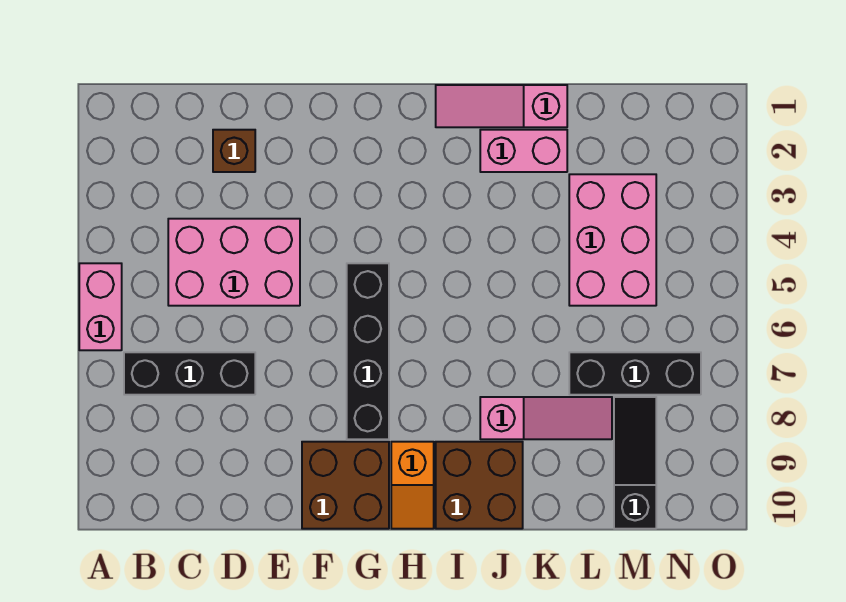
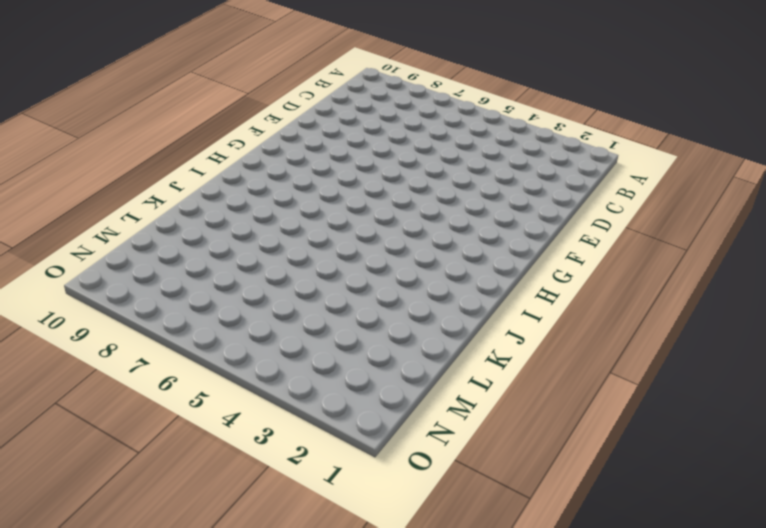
none -> pink 1x2 brick [79,263,122,350]
none -> black 1x3 brick [124,352,255,395]
none -> pink 2x3 brick [168,219,300,306]

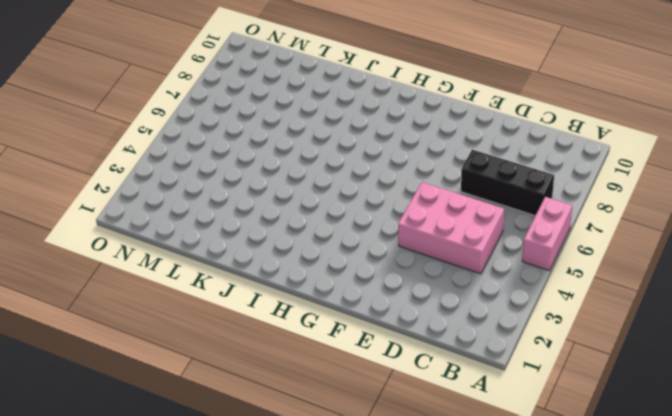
none -> brown 1x1 brick [213,130,255,172]
none -> brown 2x2 brick [302,442,389,529]
none -> black 1x4 brick [347,263,389,439]

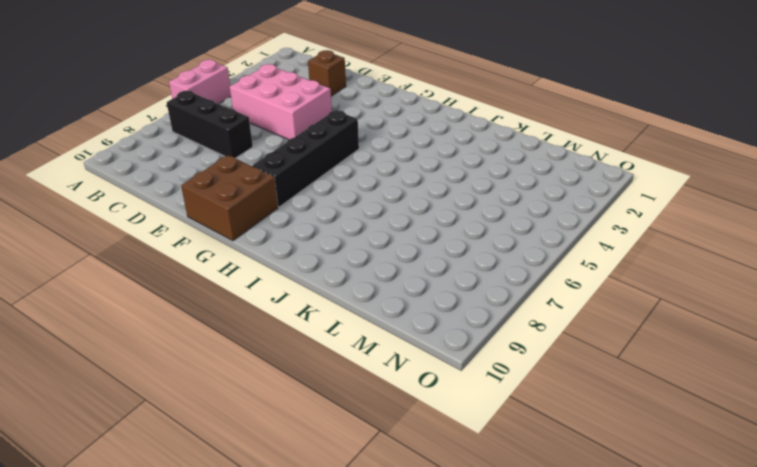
none -> orange 1x2 slope [391,442,434,529]
none -> pink 1x3 slope [436,85,567,127]
none -> brown 2x2 brick [436,442,523,529]

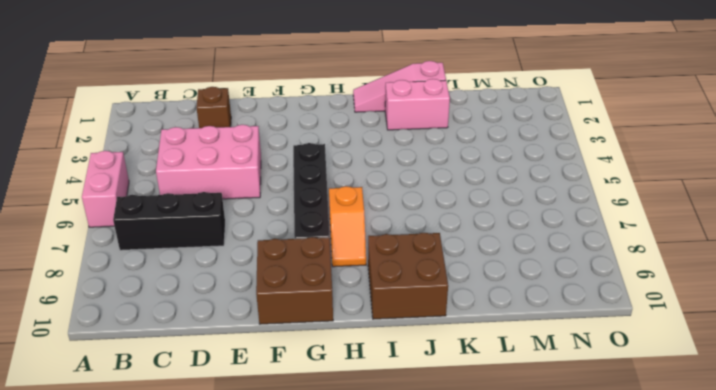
orange 1x2 slope [329,186,366,267] -> orange 1x2 slope moved to [391,442,434,529]
none -> pink 1x3 slope [480,397,612,439]
none -> pink 2x3 brick [569,174,656,306]
none -> black 1x3 brick [569,352,701,395]

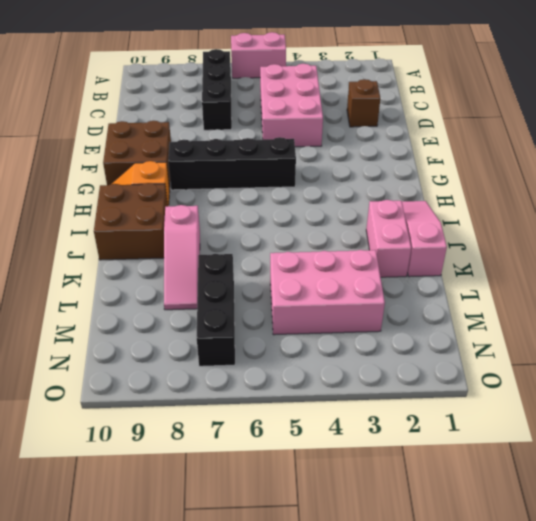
none -> black 1x3 slope [614,397,656,529]

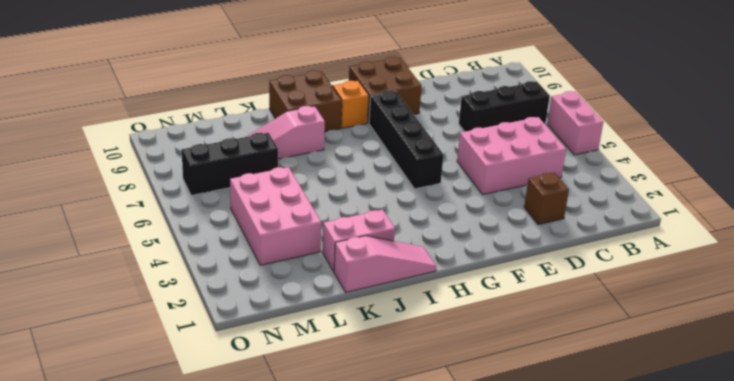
none -> black 1x3 slope [614,397,656,529]

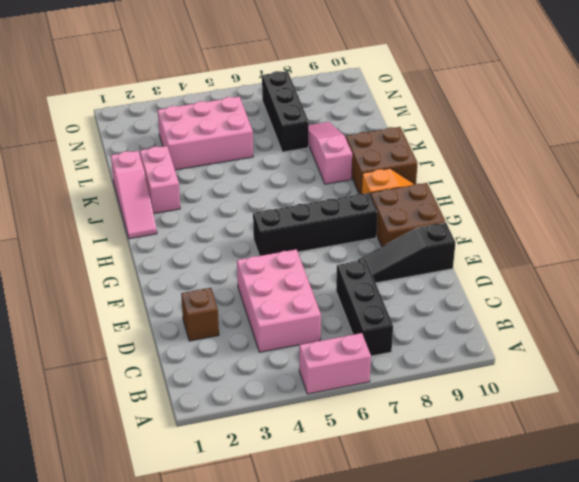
black 1x3 slope [358,223,456,283] -> black 1x3 slope moved to [614,397,656,529]

